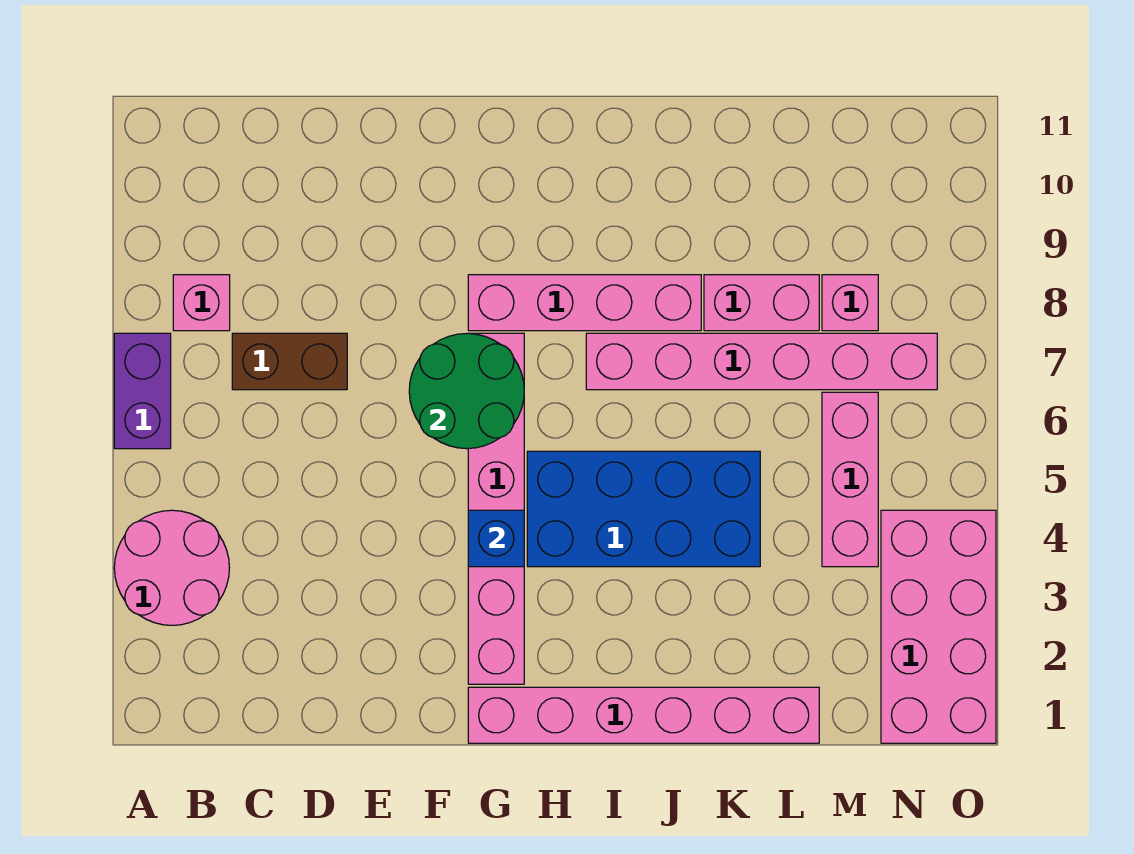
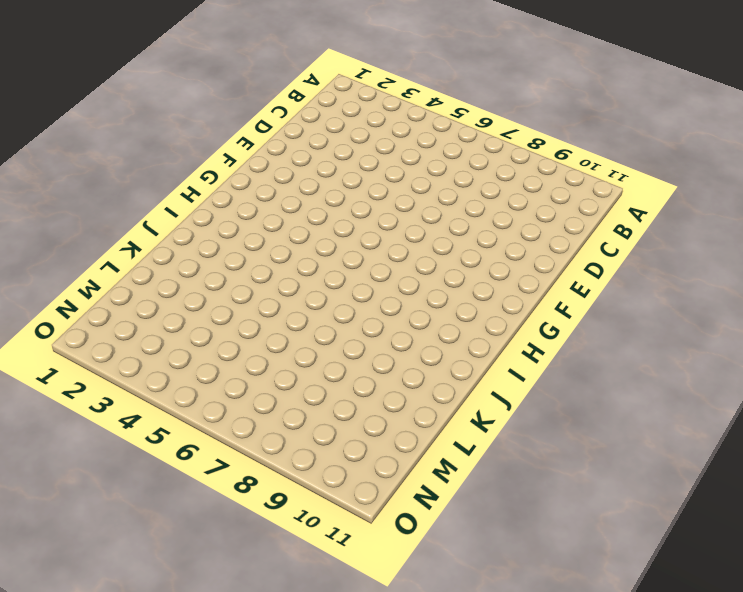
none -> pink 2x2 round brick [114,510,229,625]
none -> purple 1x2 brick [114,333,171,449]
none -> pink 1x1 brick [173,275,230,331]

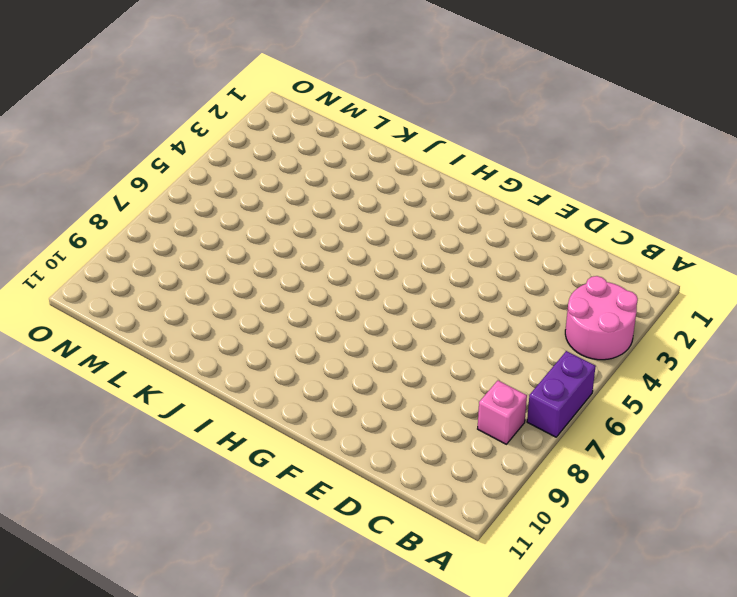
none -> brown 1x2 brick [232,333,347,390]
none -> pink 1x6 brick [468,687,819,743]
none -> pink 1x6 brick [468,333,524,684]

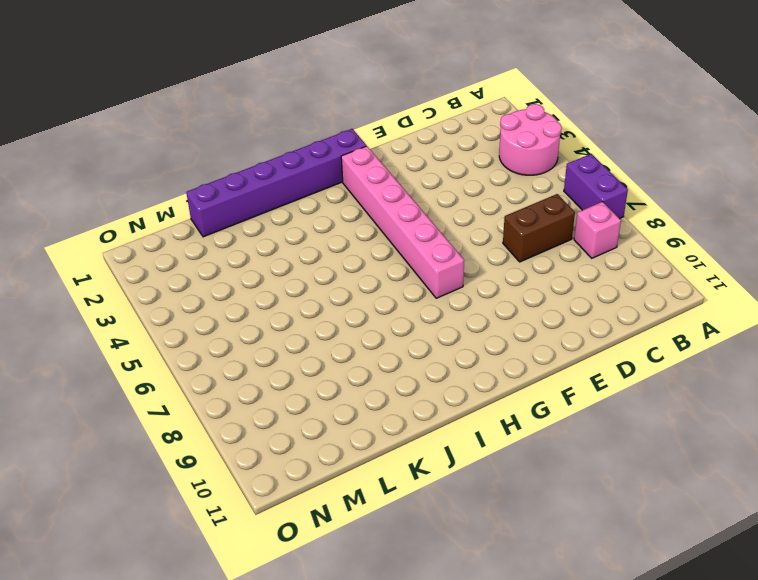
purple 1x6 brick [186,129,366,237] -> pink 1x6 brick [468,687,819,743]
none -> pink 1x4 brick [468,275,701,331]
none -> blue 2x4 brick [527,451,760,567]
none -> pink 1x6 brick [586,333,937,390]

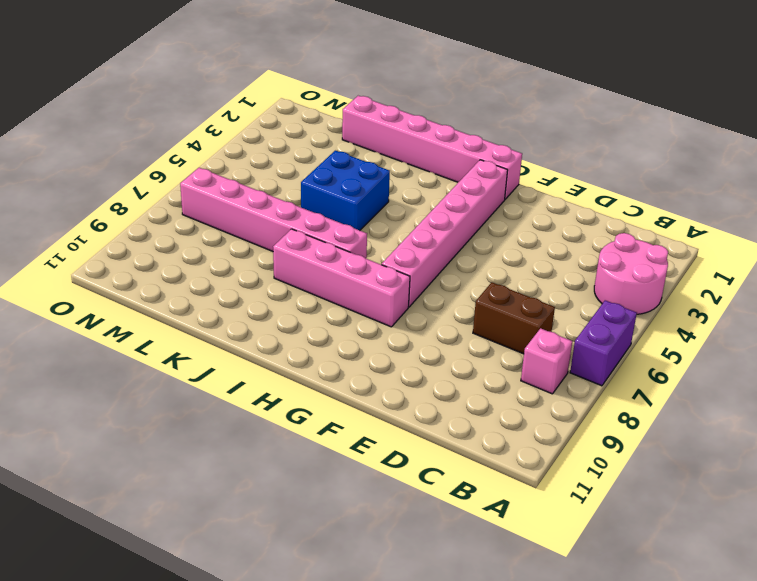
blue 2x2 brick [301,151,390,230] -> blue 2x4 brick [527,451,760,567]
none -> pink 1x2 brick [704,275,819,331]
none -> pink 1x3 brick [822,392,878,567]
none -> pink 1x1 brick [822,275,878,331]

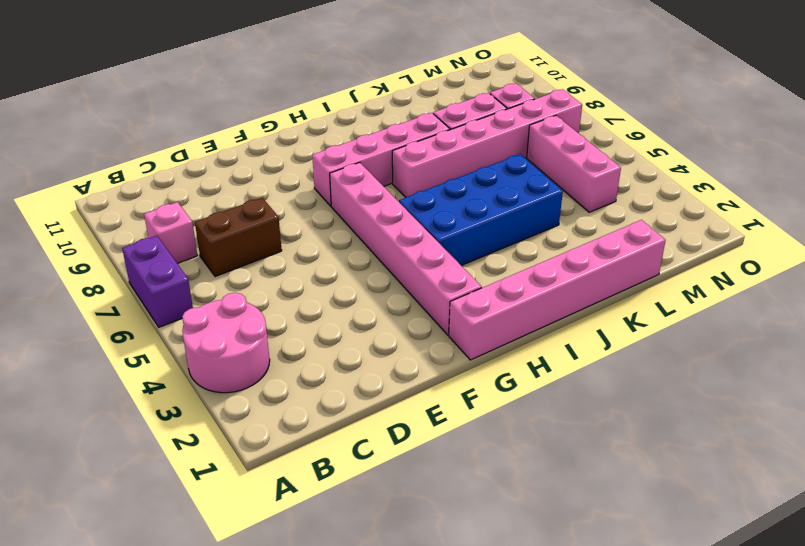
none -> pink 2x4 brick [881,510,996,743]
none -> green 2x2 round brick [409,333,524,449]
none -> blue 1x1 brick [468,510,524,567]

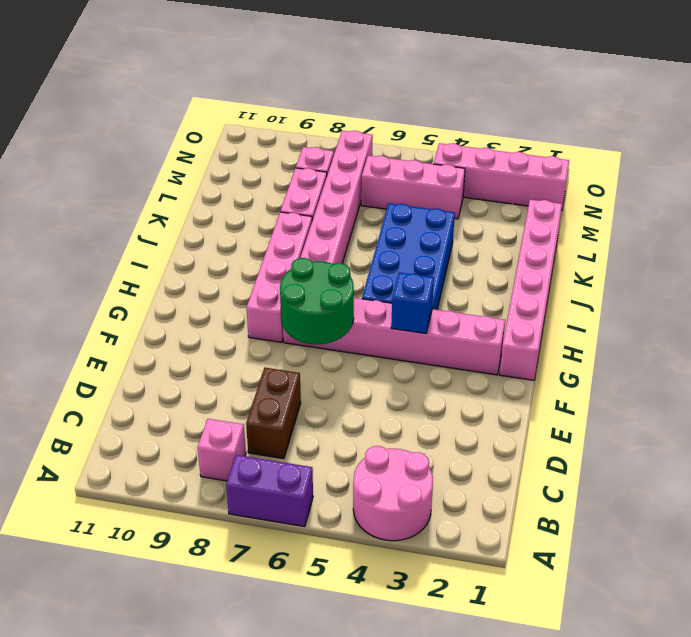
pink 1x4 brick [434,143,569,211] -> pink 2x4 brick [881,510,996,743]

